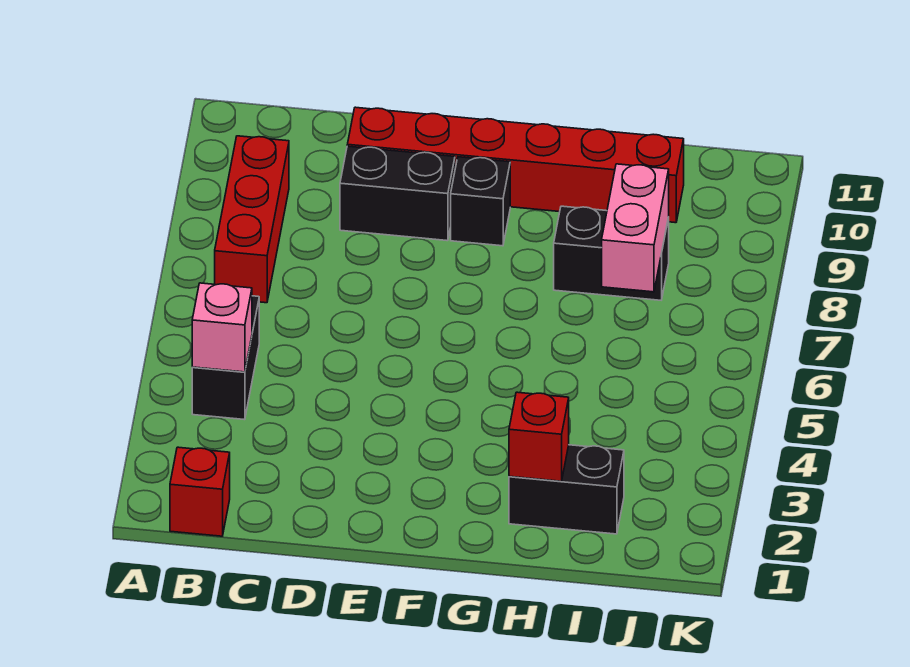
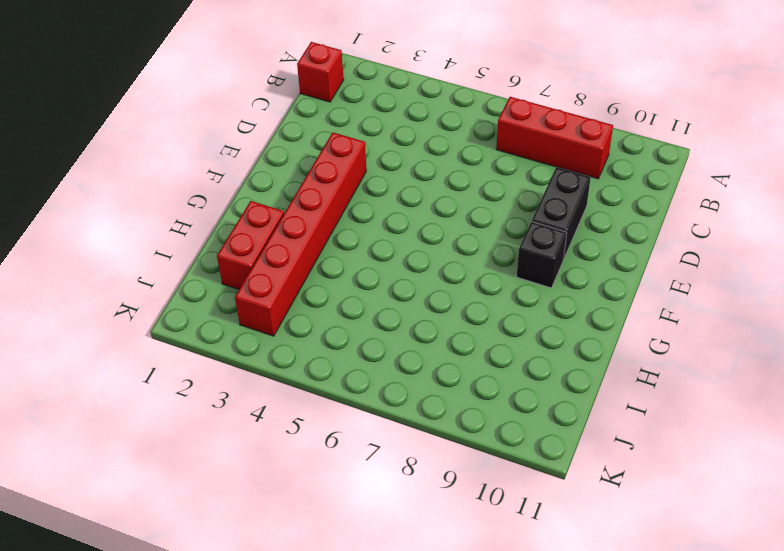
red 1x6 brick [235,132,366,336] -> red 1x6 brick moved to [347,107,684,223]
red 1x2 brick [217,201,284,289] -> black 1x2 brick [509,445,624,534]
none -> black 1x2 brick [192,296,259,420]
none -> black 1x2 brick [554,206,669,300]

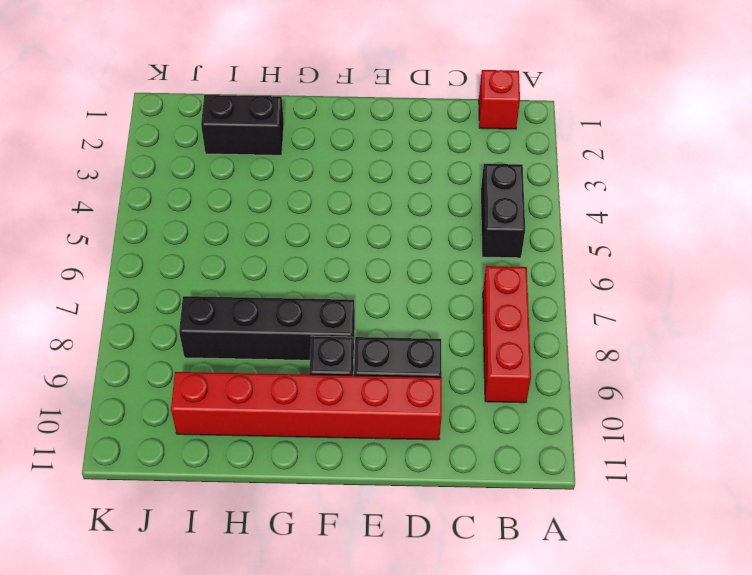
black 1x4 brick [179,296,355,361] -> black 1x2 brick [554,206,669,300]
none -> pink 1x1 brick [192,283,252,372]
none -> red 1x1 brick [509,392,569,481]

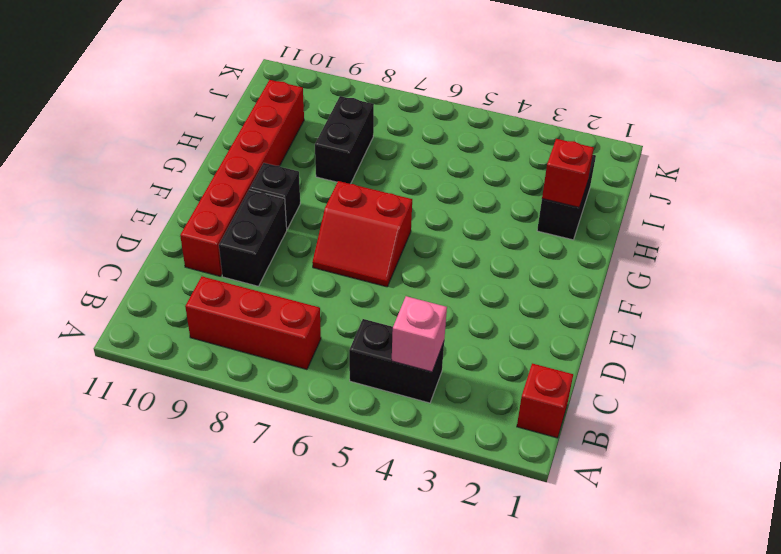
red 2x2 slope [312,181,412,287] -> none
none -> pink 1x2 brick [602,164,669,292]

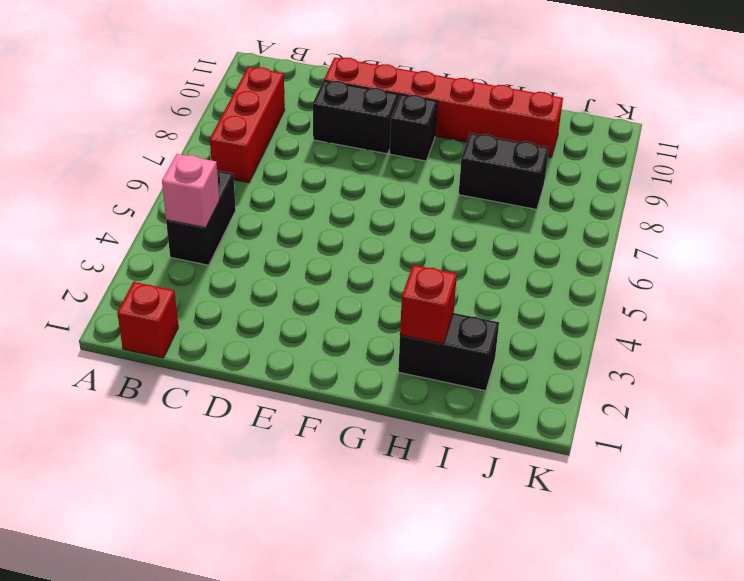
none -> pink 1x2 brick [602,164,669,292]

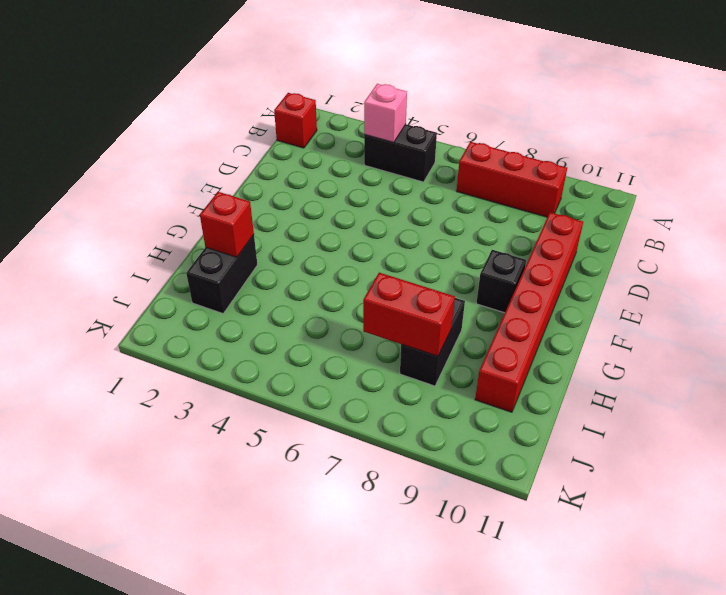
red 1x2 brick [363,273,455,356] -> pink 1x2 brick [602,164,669,292]
none -> black 1x2 brick [340,146,455,241]

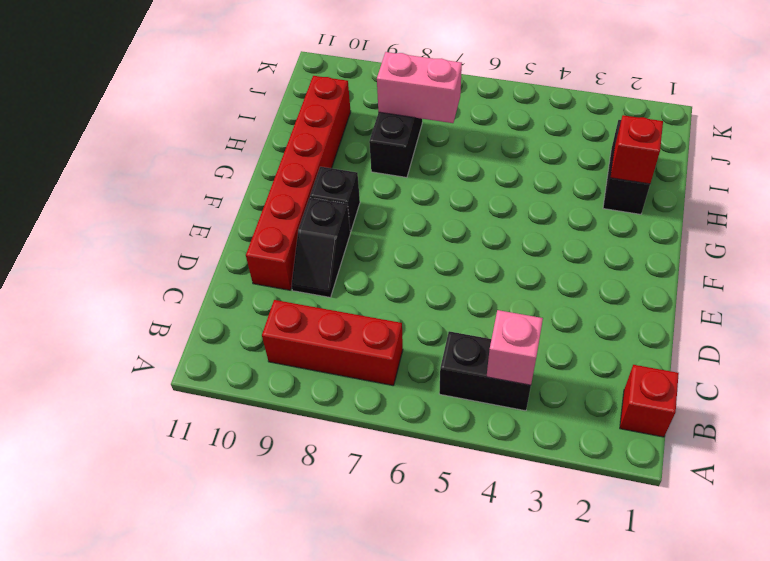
black 1x2 slope [292,198,350,297] -> black 1x2 brick [340,146,455,241]

